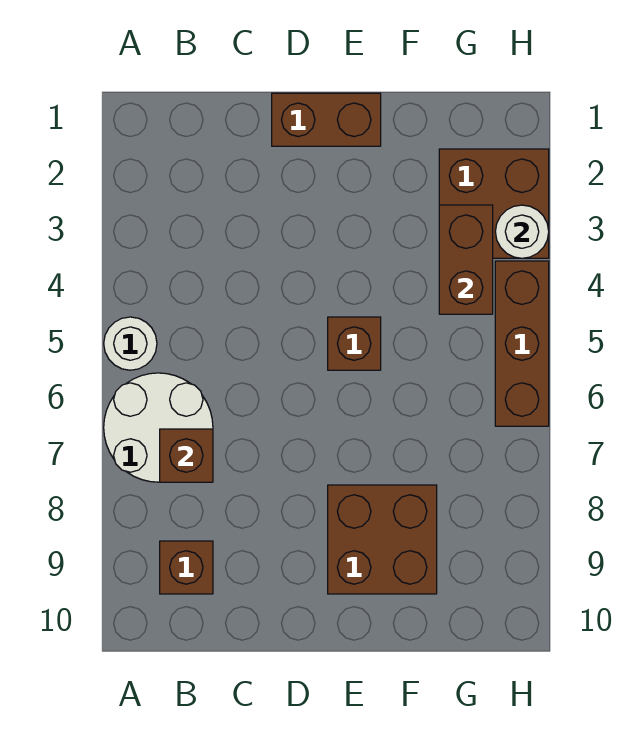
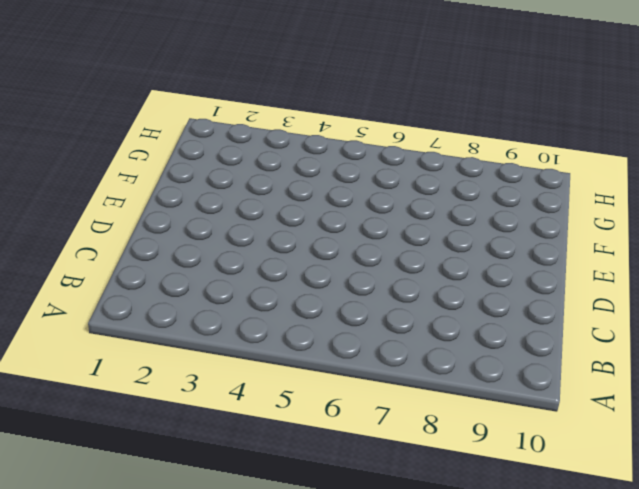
none -> white 1x1 round brick [104,317,157,370]
none -> white 2x2 round brick [104,373,213,482]

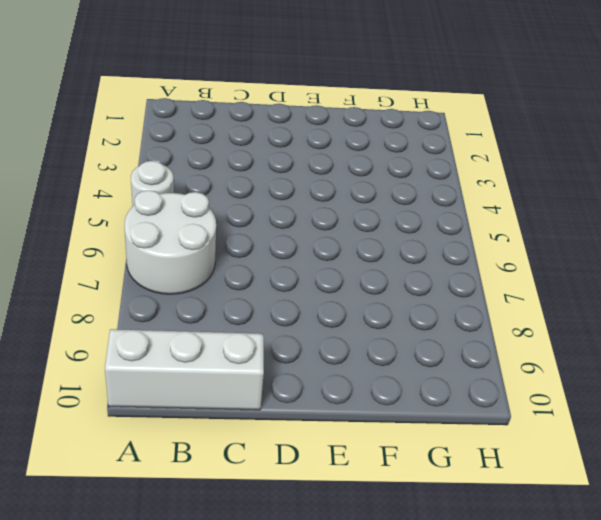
white 1x3 brick [105,329,264,410] -> none
none -> brown 1x1 brick [160,541,213,594]
none -> brown 1x2 brick [272,93,381,146]

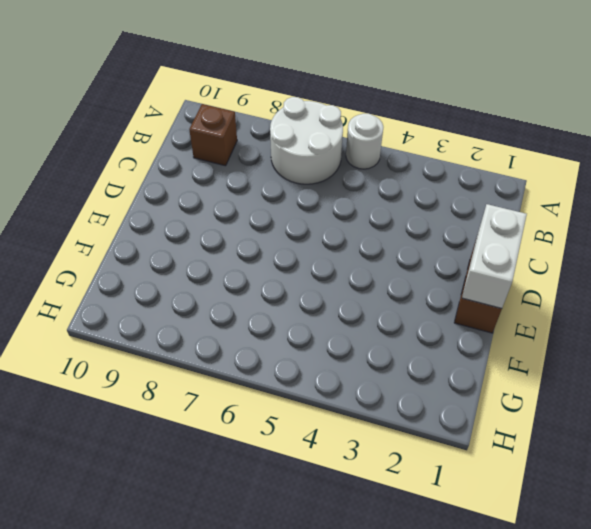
white 1x2 brick [462,204,527,308] -> none
none -> brown 1x1 brick [328,317,381,370]
none -> brown 2x2 brick [328,485,437,594]

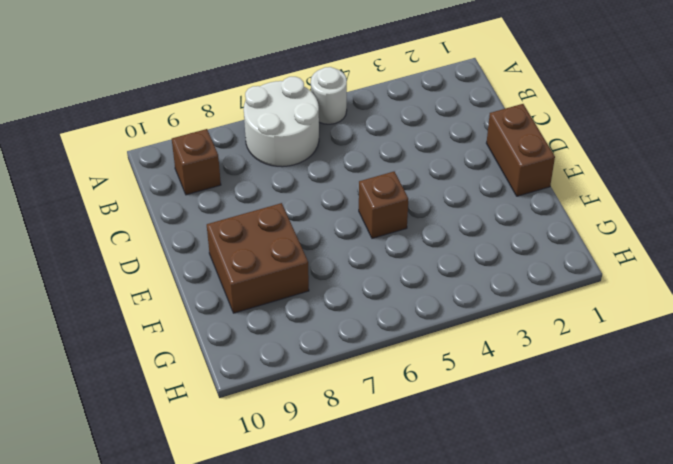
none -> brown 2x2 brick [439,149,549,258]
none -> brown 1x3 brick [495,261,549,426]

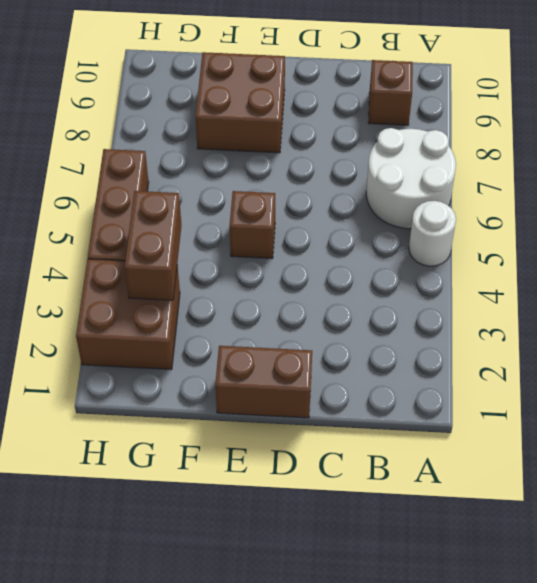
none -> brown 1x1 brick [160,429,213,482]
none -> white 1x1 round brick [495,205,549,258]

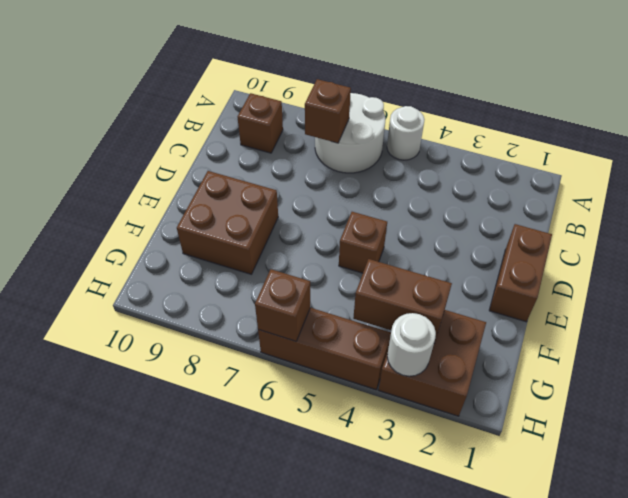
brown 1x1 brick [255,269,310,341] -> none

